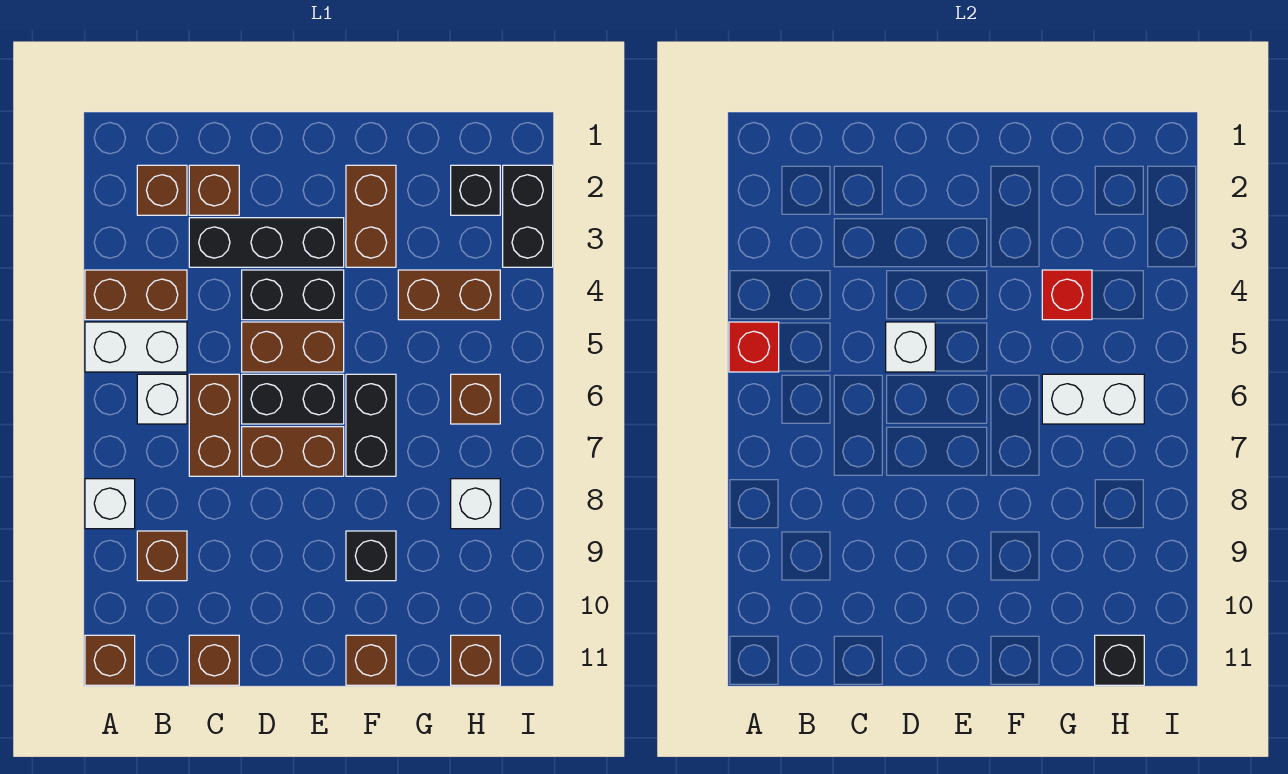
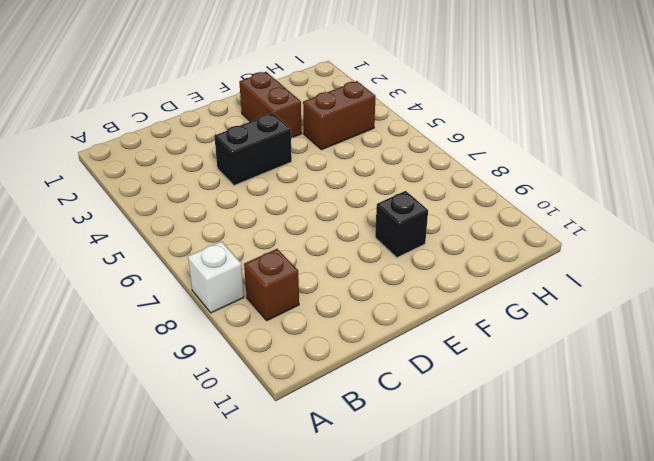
none -> brown 1x2 brick [85,270,187,320]
none -> white 1x2 brick [85,322,187,372]
none -> brown 1x1 brick [85,635,135,685]
none -> brown 1x1 brick [137,165,187,215]

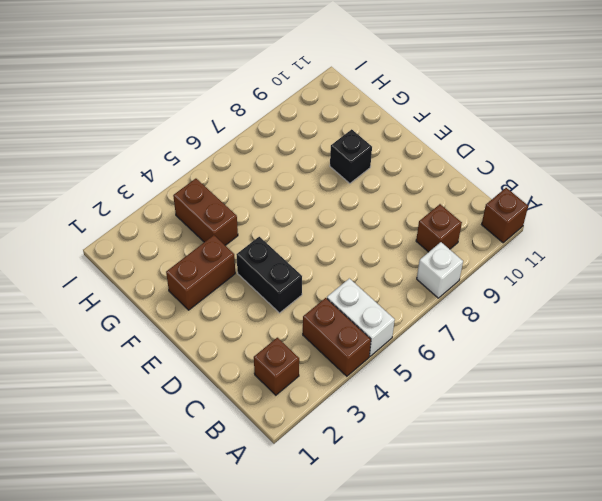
none -> white 1x1 brick [137,374,187,424]
none -> brown 1x1 brick [189,165,239,215]
none -> black 1x3 brick [189,218,344,267]
none -> brown 1x2 brick [189,374,239,476]

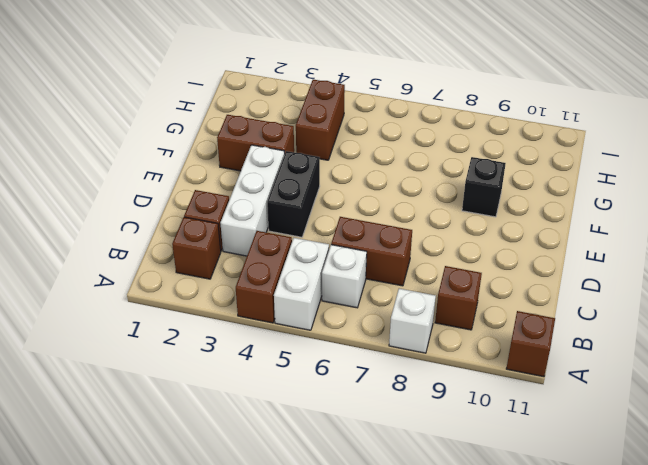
white 1x3 brick [220,145,285,256] -> black 1x3 brick [189,218,344,267]
none -> brown 1x1 brick [189,635,239,685]
none -> brown 1x2 brick [242,322,344,372]
none -> black 1x2 brick [242,374,344,424]
none -> brown 1x2 brick [242,427,344,476]

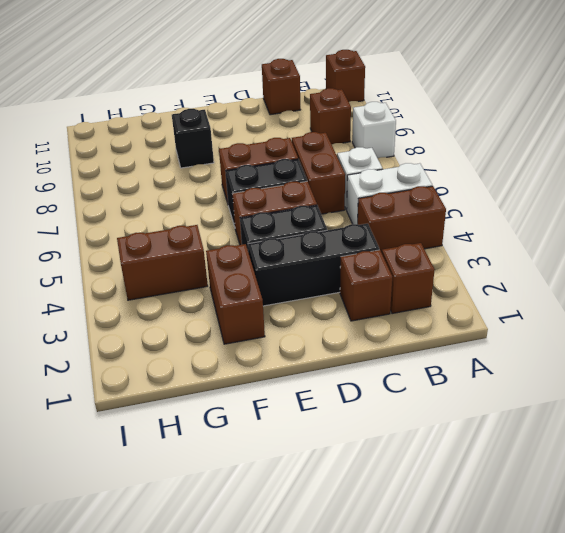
none -> black 1x2 brick [346,374,396,476]
none -> brown 1x1 brick [346,635,396,685]
none -> black 1x1 brick [451,165,500,215]
none -> brown 1x1 brick [451,374,500,424]

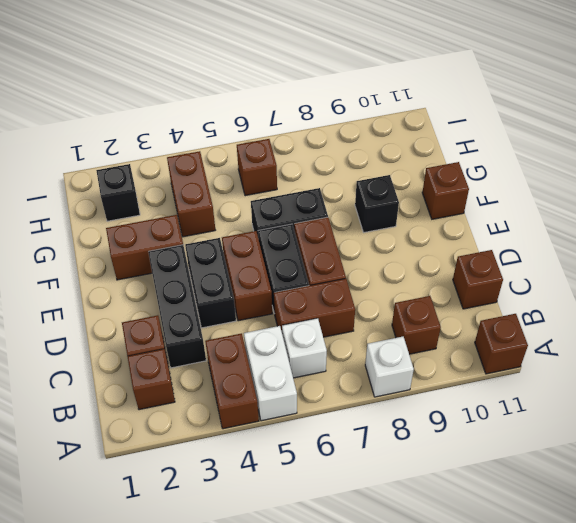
none -> white 1x1 brick [451,479,500,529]
none -> brown 1x1 brick [451,635,500,685]
none -> black 1x2 brick [503,165,553,267]
none -> red 1x1 brick [729,322,779,372]

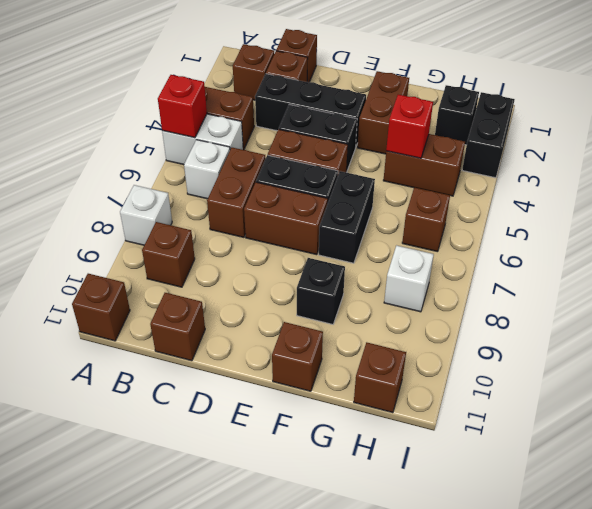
brown 1x1 brick [276,29,317,82] -> none
none -> white 1x1 brick [886,322,935,372]
none -> white 1x2 brick [1042,374,1144,424]
none -> black 1x1 brick [1095,635,1144,685]

